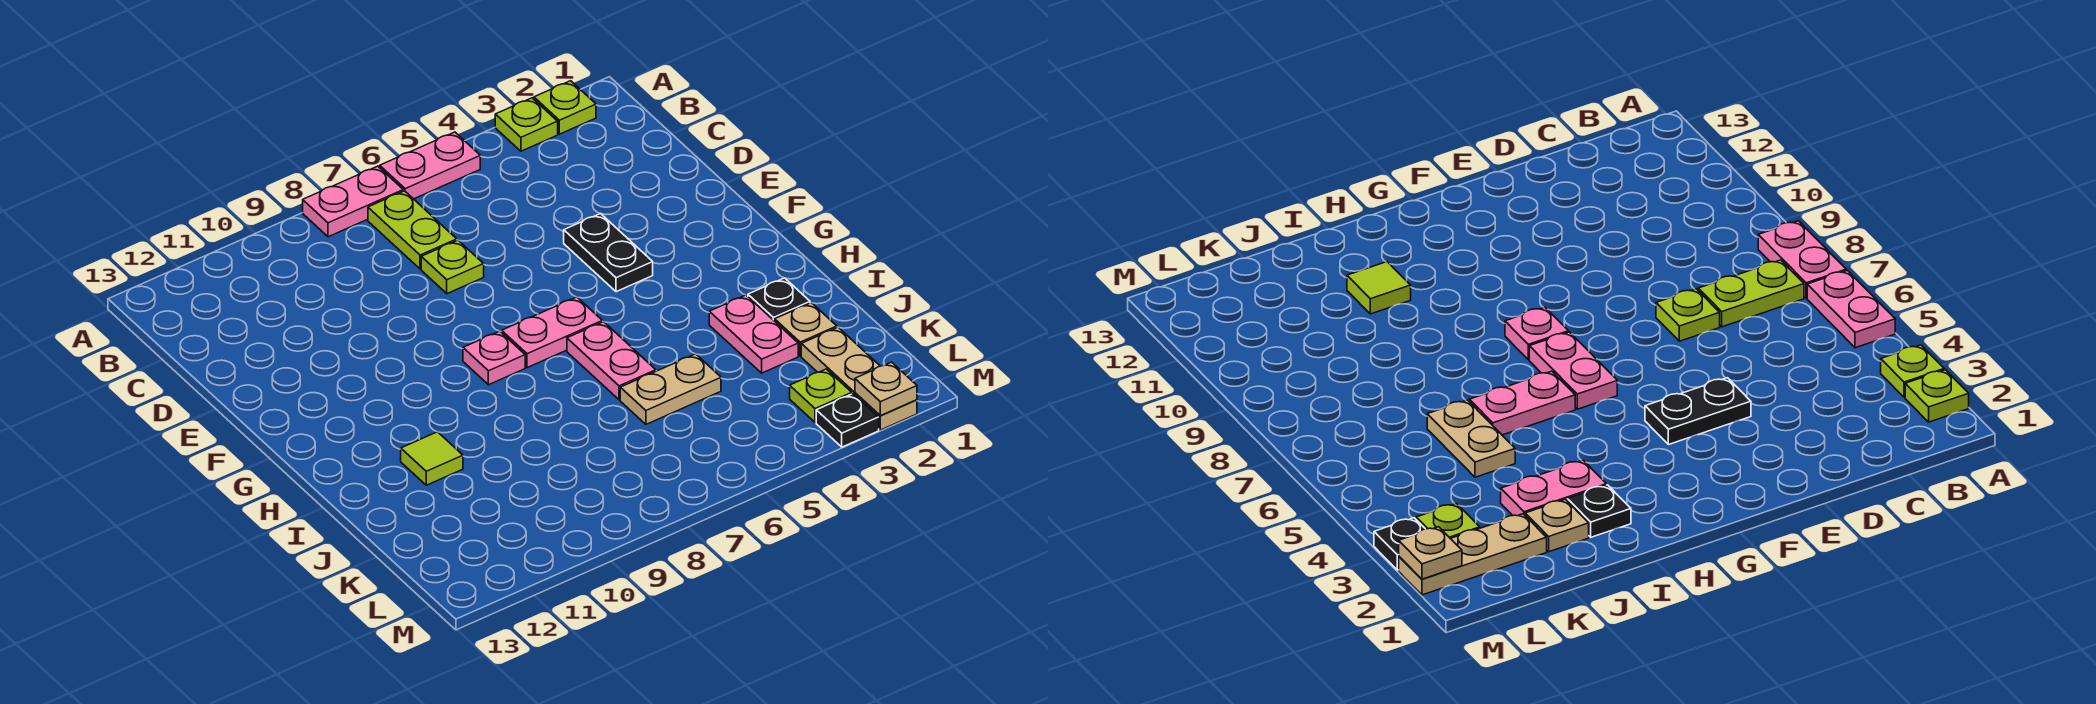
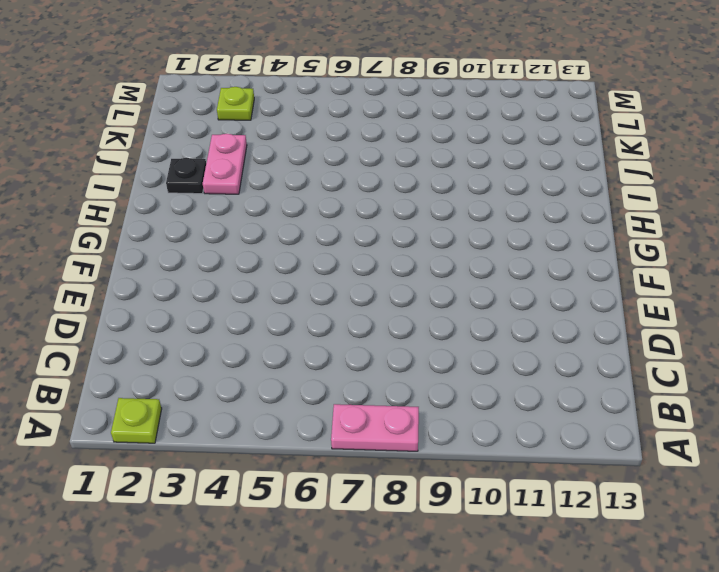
none -> lime 1x1 plate [495,98,558,151]
none -> pink 1x2 plate [380,132,480,199]
none -> lime 1x2 plate [368,191,457,269]

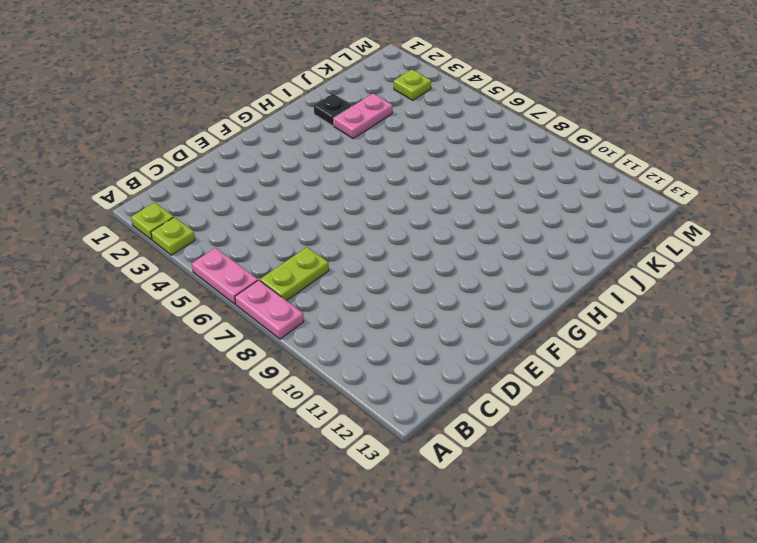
none -> lime 1x1 plate [421,240,484,294]
none -> black 1x2 plate [564,213,653,292]
none -> pink 1x2 plate [502,297,602,368]

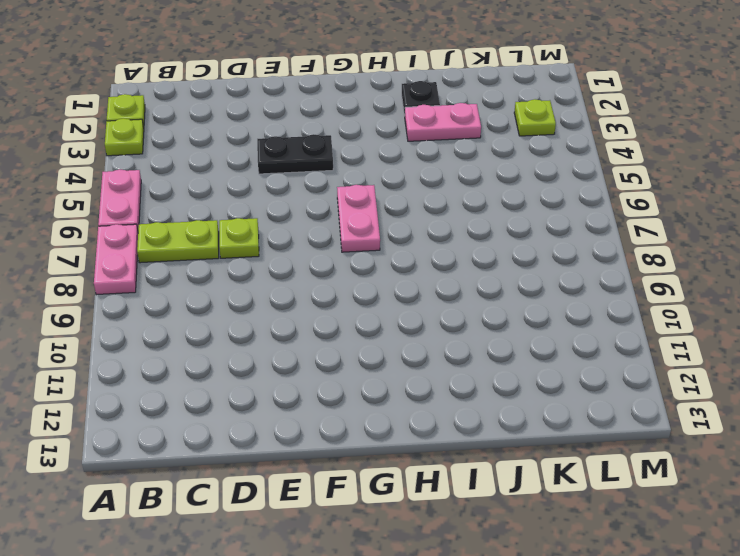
none -> pink 1x1 plate [463,331,525,385]
none -> pink 1x2 plate [567,322,656,400]
none -> lime 1x1 tile [401,432,463,485]

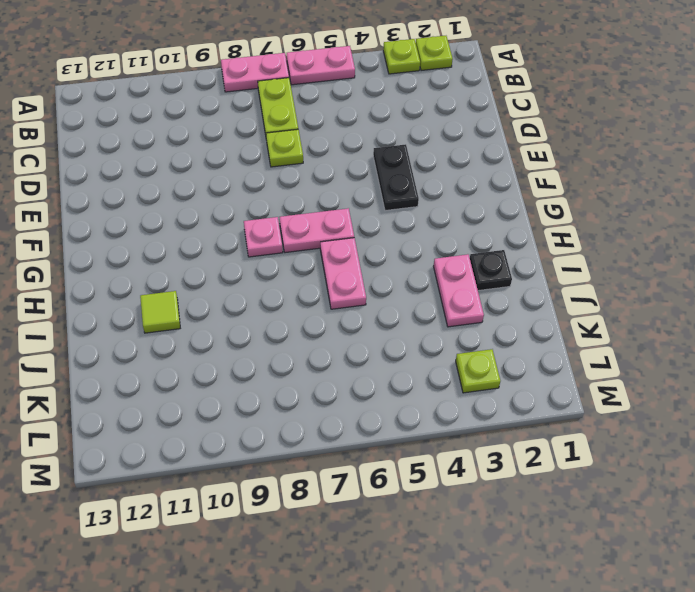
none -> tan 1x1 plate [775,303,837,356]
none -> tan 1x2 plate [620,354,721,424]
none -> tan 1x3 plate [801,327,917,430]

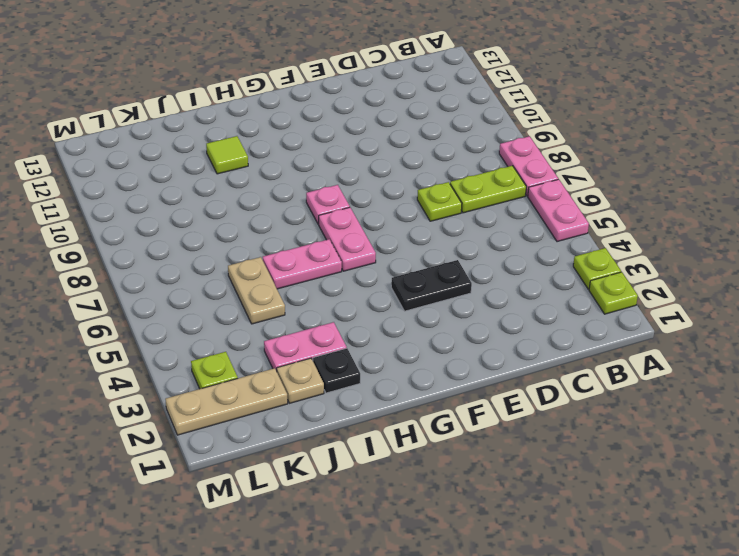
none -> black 1x1 plate [816,394,879,447]
none -> tan 1x1 plate [855,362,917,416]

